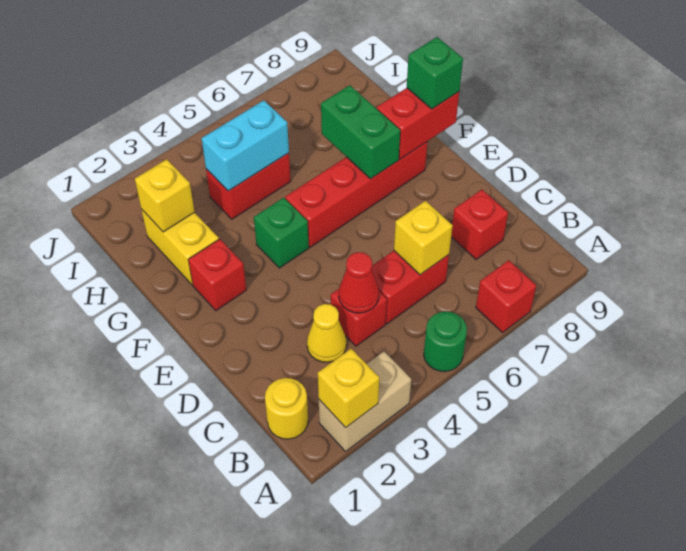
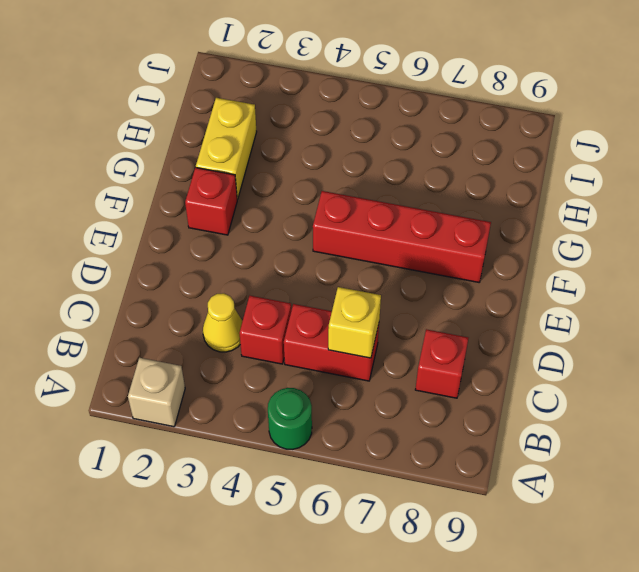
tan 1x1 brick [128,358,185,427] -> tan 1x2 brick [319,352,411,451]
none -> red 1x1 brick [476,260,536,333]
none -> yellow 1x1 round brick [265,378,308,439]
none -> green 1x1 brick [254,198,309,268]

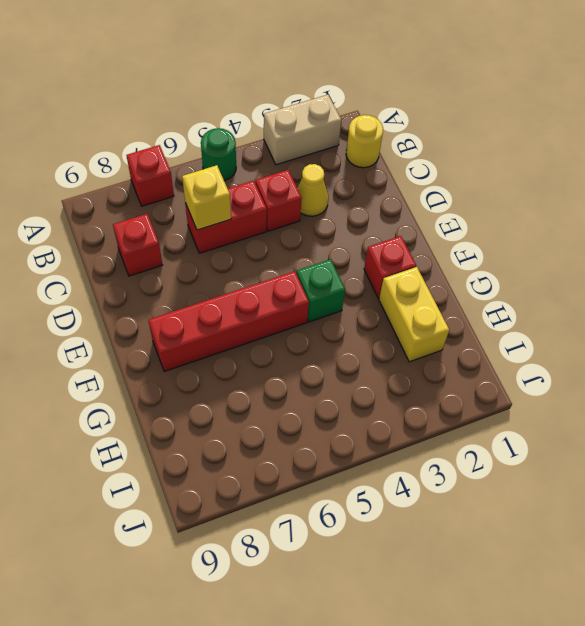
none -> red 1x2 brick [206,153,291,219]
none -> yellow 1x1 brick [318,349,379,428]
none -> red 1x1 cone [339,252,379,313]

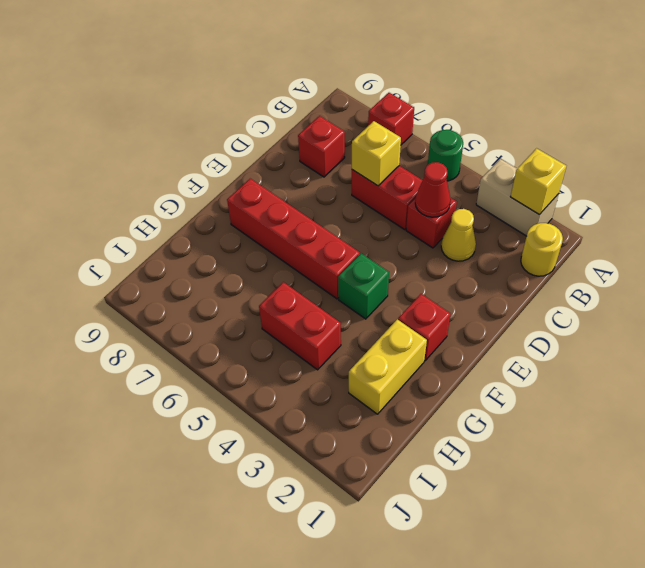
none -> green 1x2 brick [321,85,400,179]
none -> red 1x2 brick [377,88,459,159]
none -> yellow 1x1 brick [135,159,194,232]

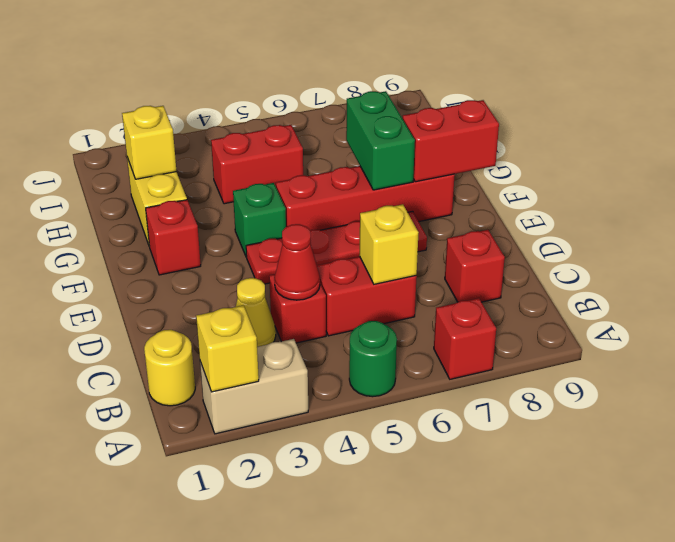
red 1x4 plate [246,211,427,284] -> none
none -> cyan 1x2 brick [202,100,289,191]
none -> green 1x1 brick [407,37,463,109]

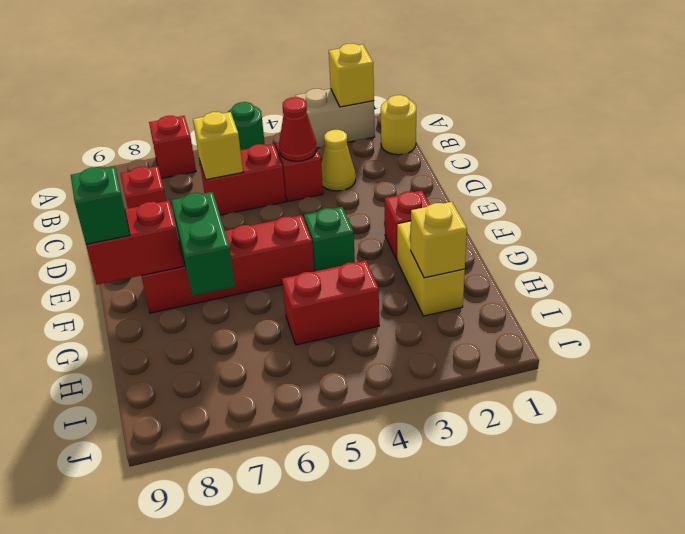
none -> cyan 1x2 brick [202,100,289,191]

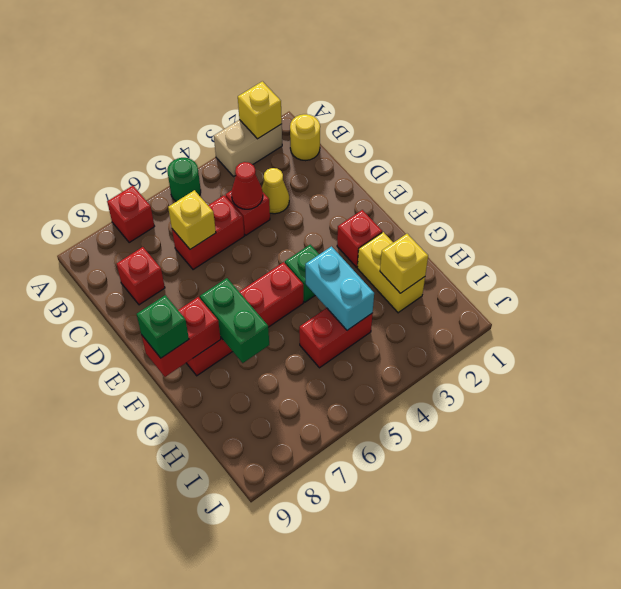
cyan 1x2 brick [305,246,374,330] -> cyan 1x2 brick turned to [202,100,289,191]

